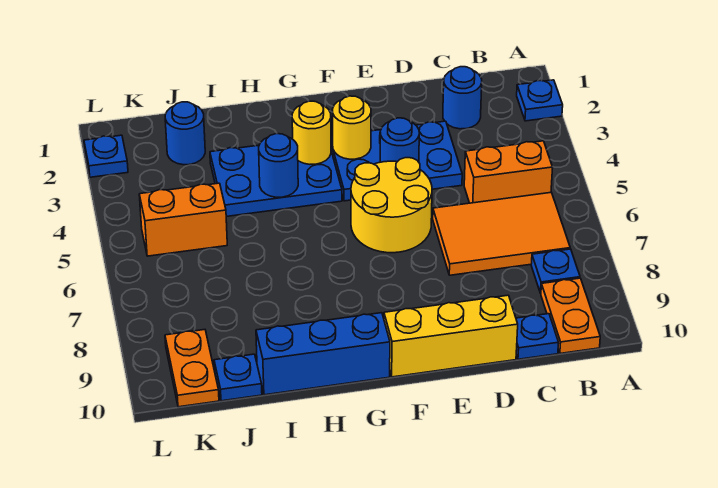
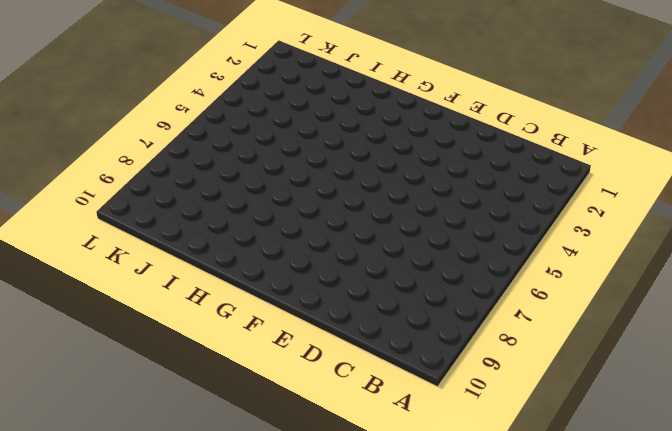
none -> blue 1x1 plate [517,80,563,121]
none -> orange 1x2 brick [464,141,553,203]
none -> orange 2x3 tile [433,193,570,275]

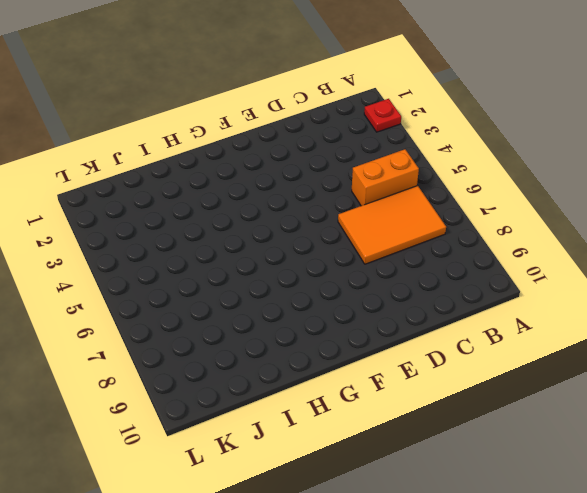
red 1x1 plate [364,99,401,132] -> blue 1x1 plate [517,80,563,121]
none -> blue 1x1 plate [531,249,580,293]
none -> orange 1x2 plate [541,278,600,353]
none -> blue 1x1 round brick [443,67,482,129]

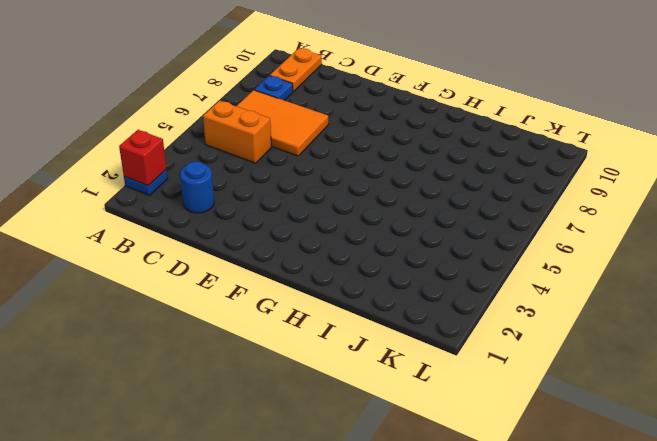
red 1x1 brick [119,130,166,186] -> none
none -> blue 1x1 plate [516,314,559,359]
none -> blue 2x3 plate [331,121,462,201]
none -> yellow 1x3 brick [384,295,518,377]

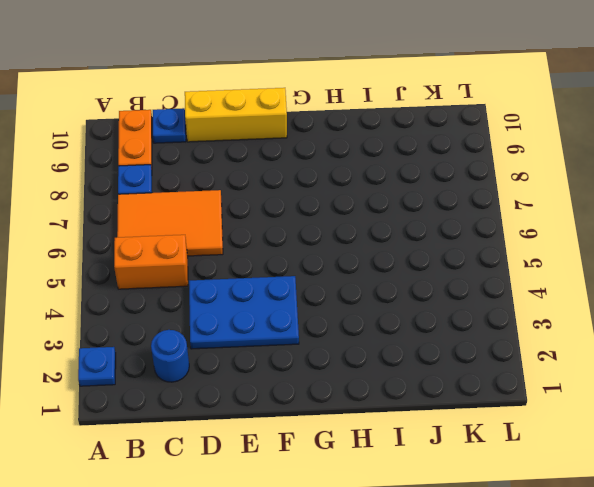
none -> yellow 2x2 round brick [351,158,432,253]
none -> blue 2x3 plate [210,145,342,217]
none -> blue 1x3 brick [256,313,390,395]

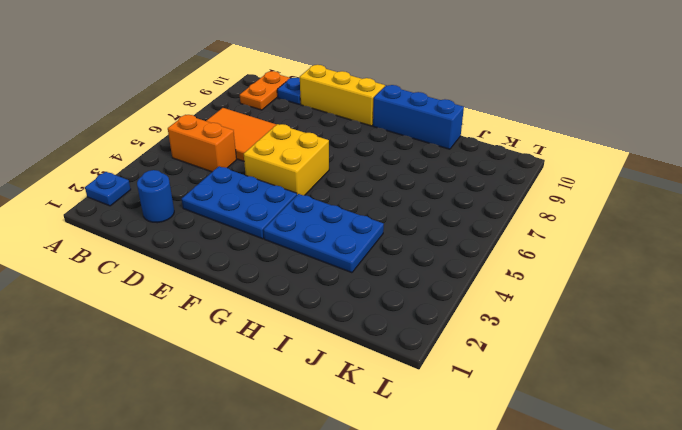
yellow 2x2 brick [244,124,329,195] -> yellow 2x2 round brick [351,158,432,253]
none -> blue 1x1 plate [531,249,580,293]
none -> blue 1x1 round brick [165,102,205,165]
none -> orange 1x2 brick [139,183,227,256]

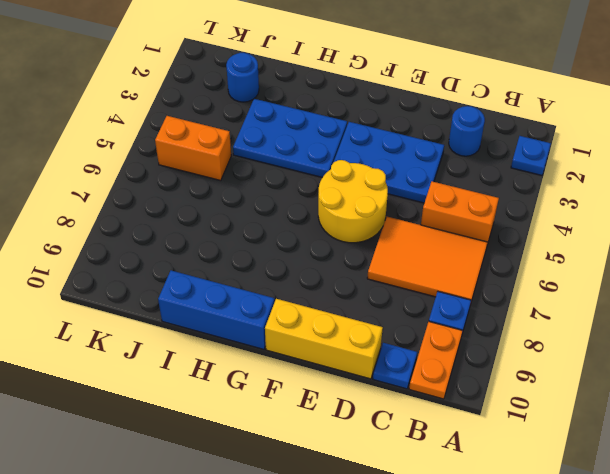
none -> blue 1x1 plate [214,354,262,401]
none -> orange 1x2 plate [165,330,219,407]
none -> blue 1x1 plate [84,135,128,177]

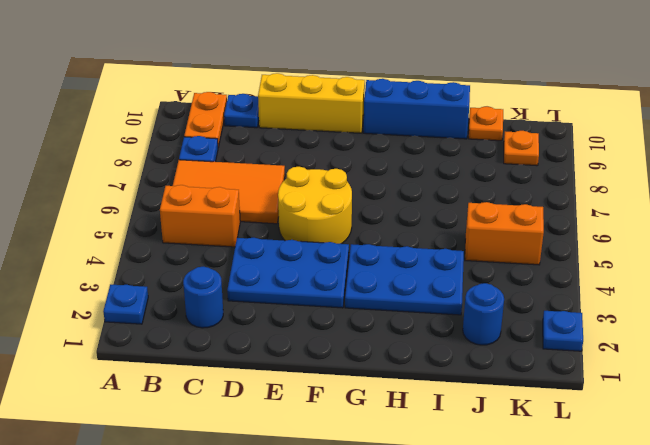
orange 1x1 plate [469,107,503,141] -> blue 1x1 plate [214,354,262,401]
orange 1x1 plate [504,131,539,166] -> orange 1x2 plate [165,330,219,407]
none -> blue 1x1 round brick [380,118,419,162]
none -> yellow 1x1 round brick [332,96,371,159]
none -> yellow 1x1 round brick [292,101,331,164]

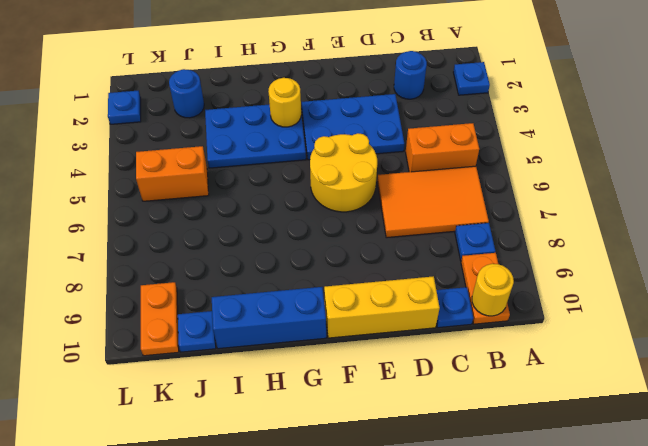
yellow 1x1 round brick [472,264,514,316] -> yellow 1x1 round brick moved to [332,96,371,159]
none -> blue 1x1 round brick [380,118,419,162]
none -> blue 1x1 round brick [259,134,298,197]

